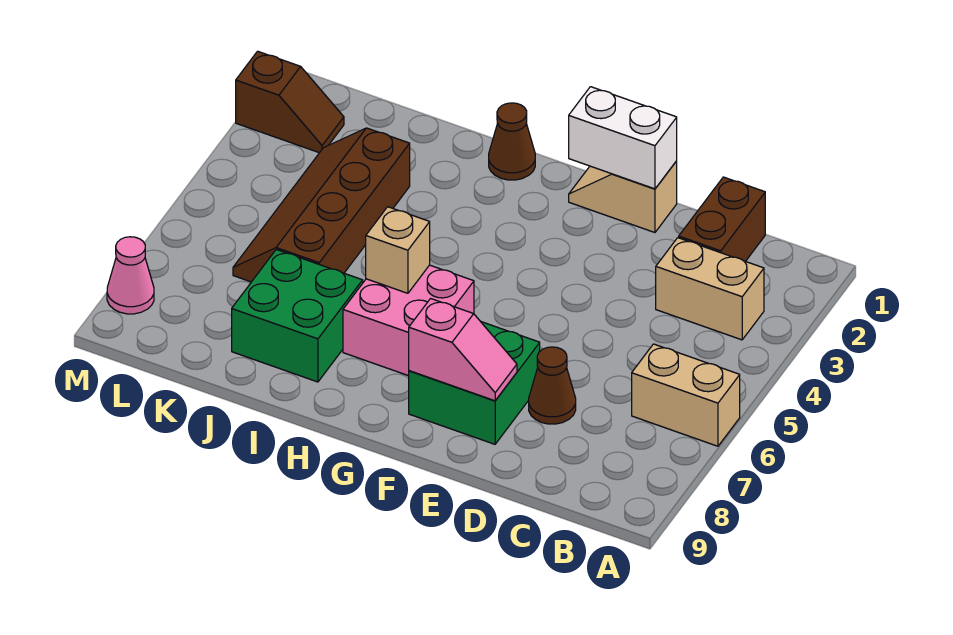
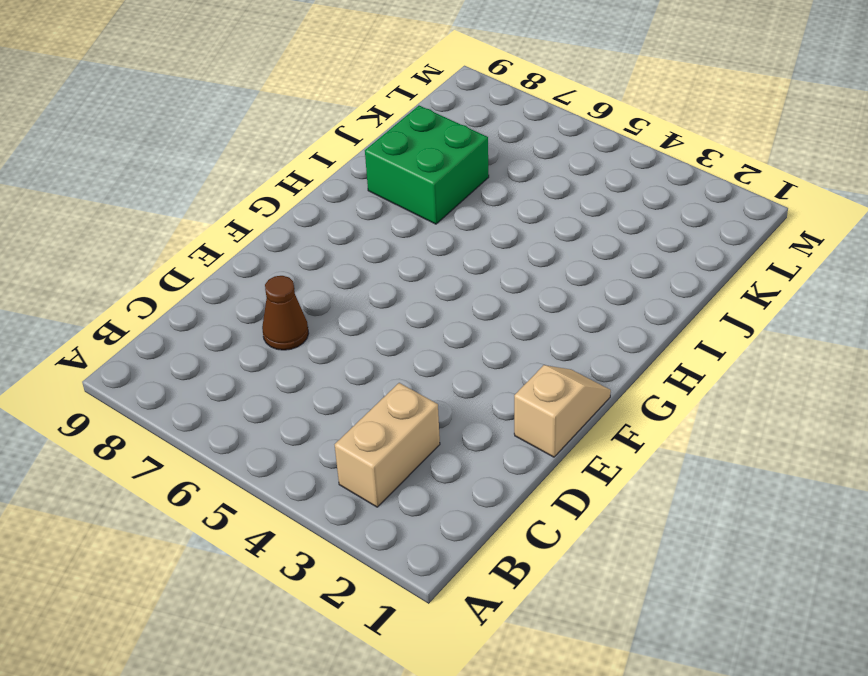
none -> tan 1x2 brick [632,344,740,446]
none -> brown 1x2 brick [679,177,765,261]
none -> green 2x2 brick [409,322,540,444]

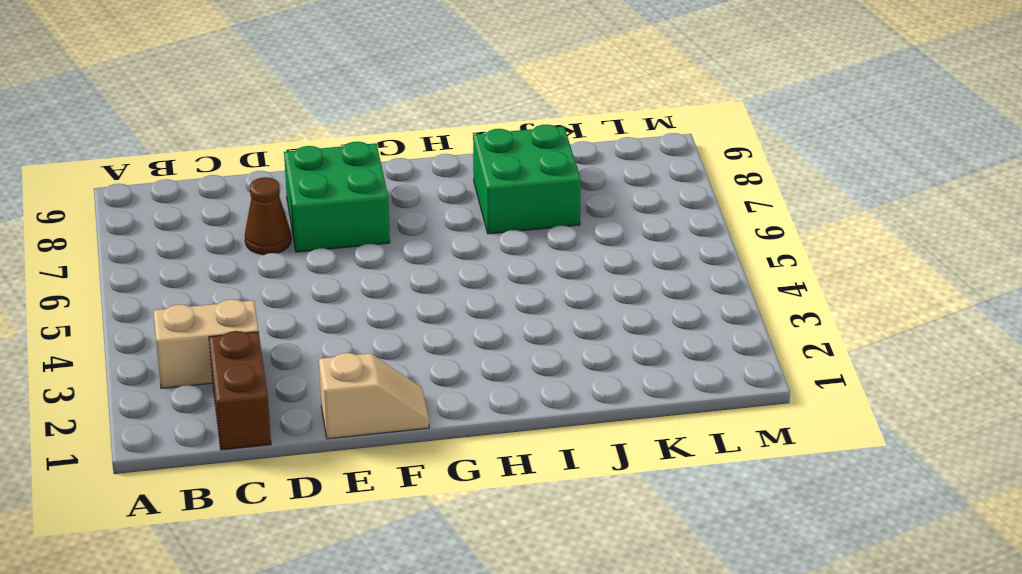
none -> tan 1x2 brick [632,344,740,446]
none -> pink 2x2 brick [343,265,474,376]
none -> brown 1x1 cone [489,103,535,180]

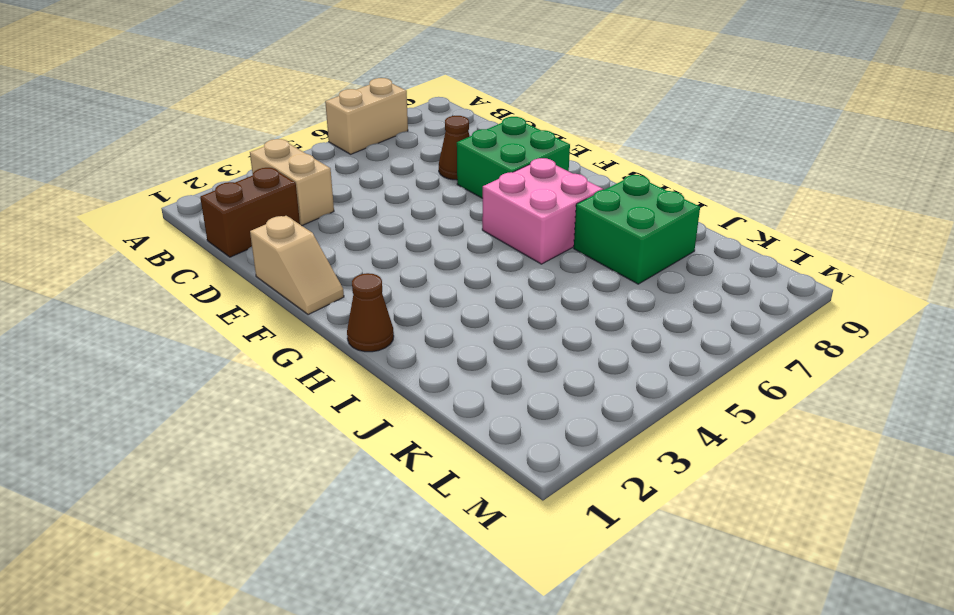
tan 1x2 brick [325,78,408,154] -> tan 1x2 brick turned to [632,344,740,446]
none -> brown 2x4 slope [233,128,410,282]
none -> brown 1x2 slope [236,51,344,153]
none -> pink 1x1 cone [107,237,154,314]

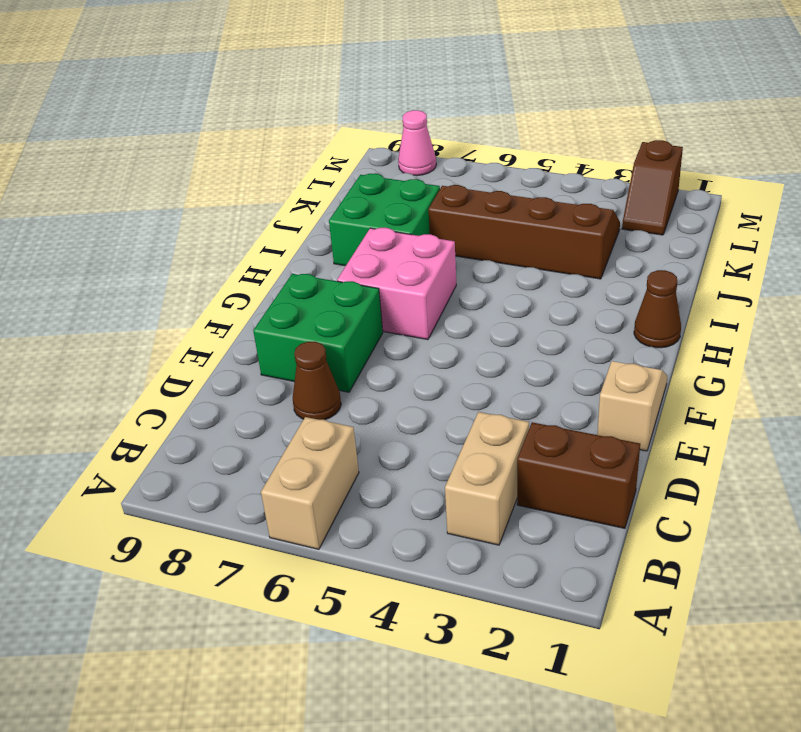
none -> white 1x2 brick [569,87,677,189]
none -> pink 1x2 slope [409,299,517,401]
none -> tan 1x1 brick [366,207,430,293]

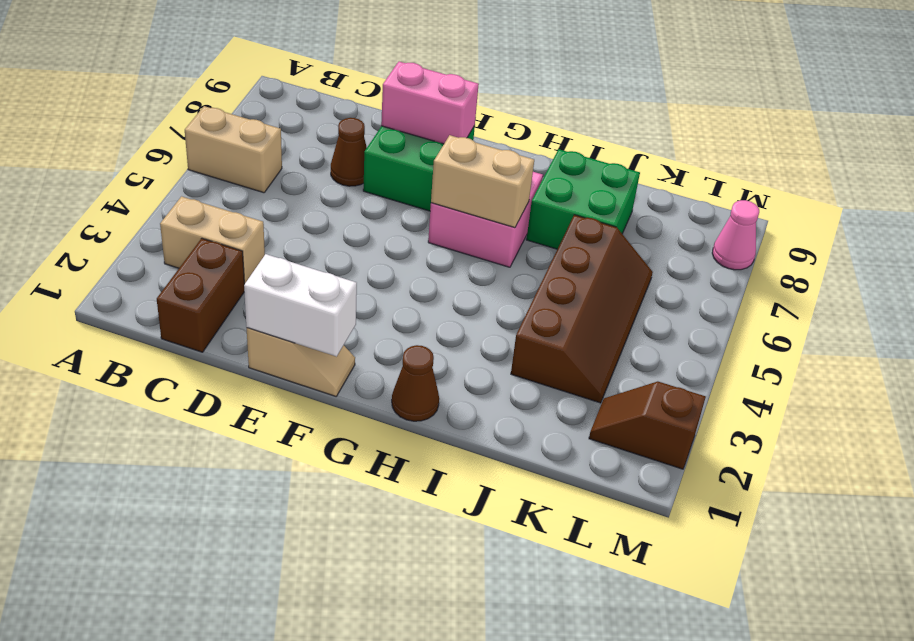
pink 1x2 brick [381,62,479,144] -> pink 1x2 slope [409,299,517,401]
tan 1x2 brick [431,135,534,228] -> tan 1x1 brick [366,207,430,293]

